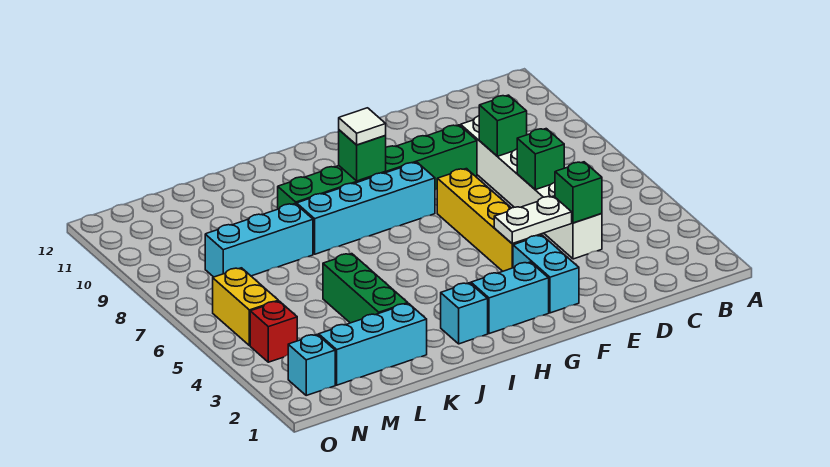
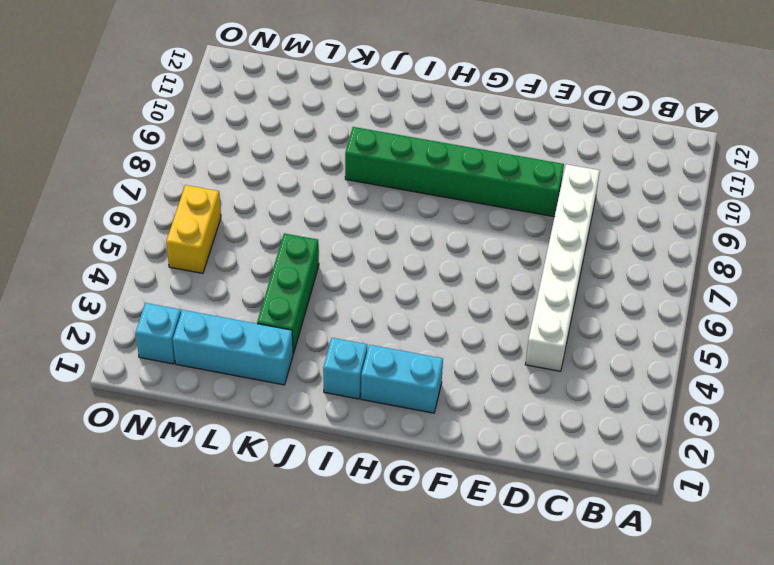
none -> cyan 1x2 brick [513,235,579,313]
none -> yellow 1x4 brick [437,169,541,271]
none -> cyan 1x4 brick [297,162,435,254]

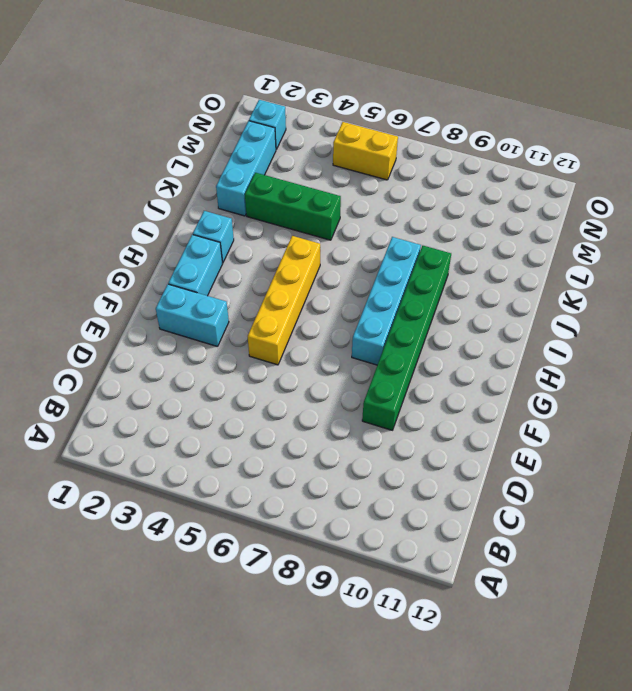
yellow 1x4 brick [248,236,320,365] -> yellow 1x4 brick turned to [437,169,541,271]
none -> white 1x6 brick [461,116,602,259]
none -> cyan 1x3 brick [205,204,313,277]
none -> red 1x1 brick [250,301,297,362]

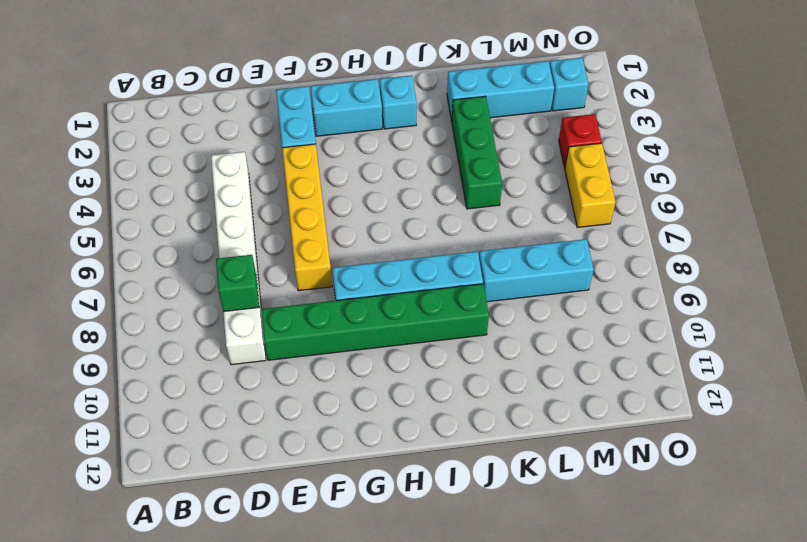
none -> green 1x1 brick [555,162,602,223]
none -> green 1x1 brick [517,129,564,190]
none -> white 1x2 plate [494,196,572,243]

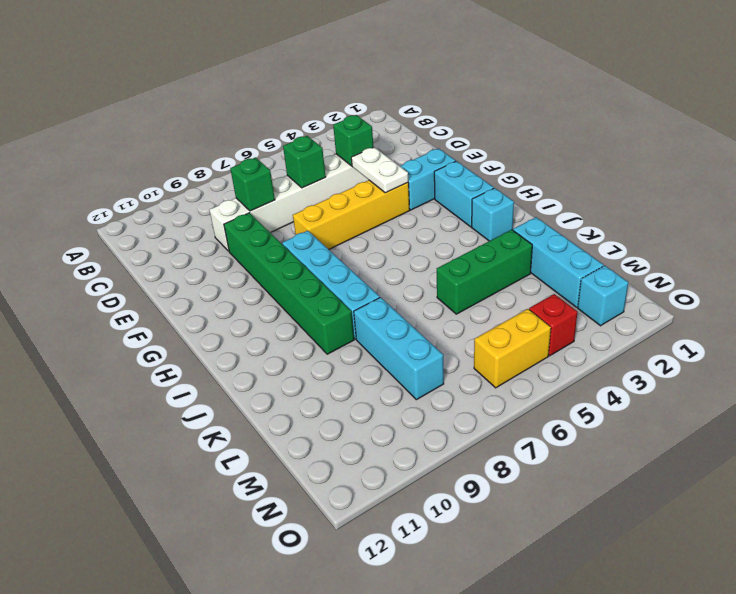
none -> green 1x1 brick [339,130,386,181]
none -> white 1x1 tile [339,108,386,145]

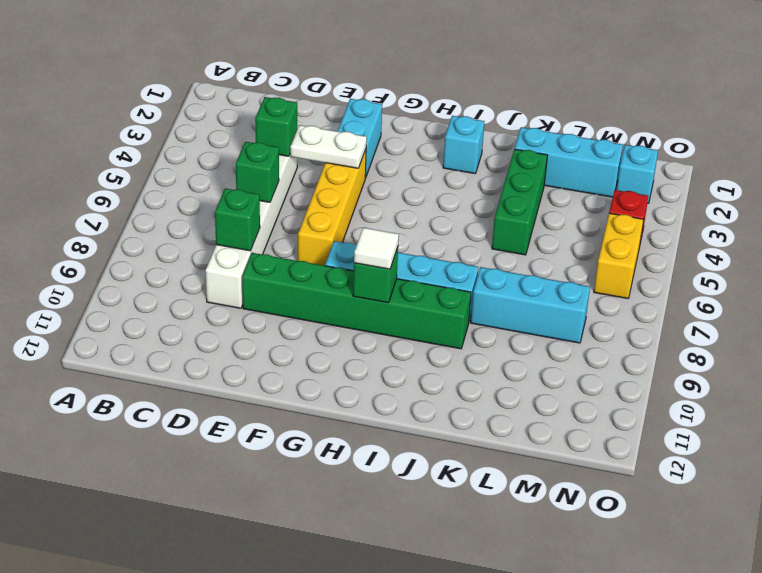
none -> cyan 1x2 brick [471,262,549,334]

